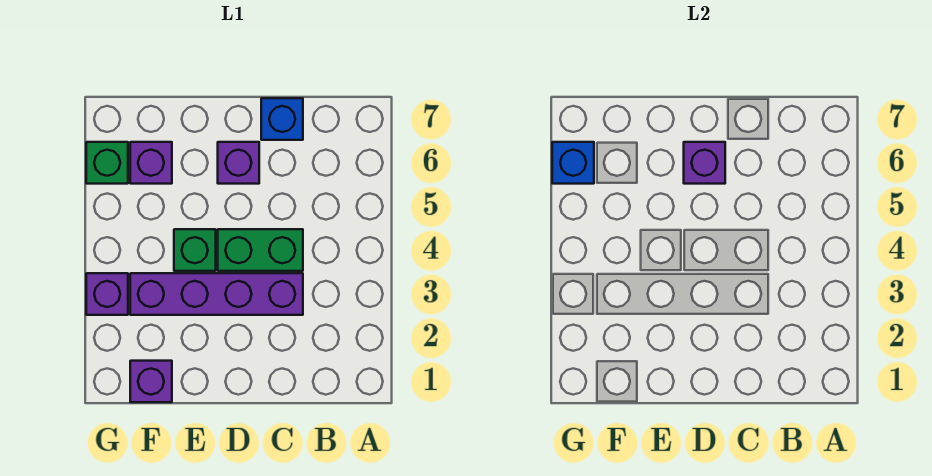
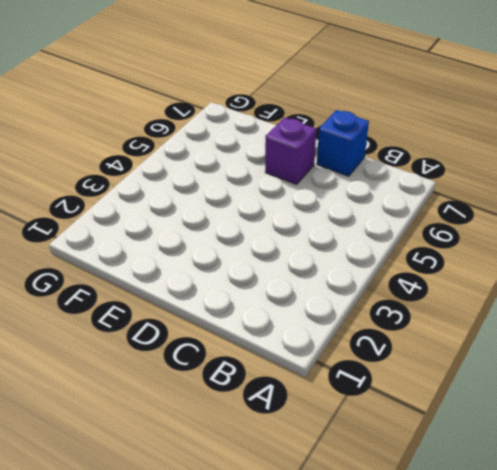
none -> purple 1x4 brick [130,273,303,315]
none -> green 1x2 brick [218,229,303,271]

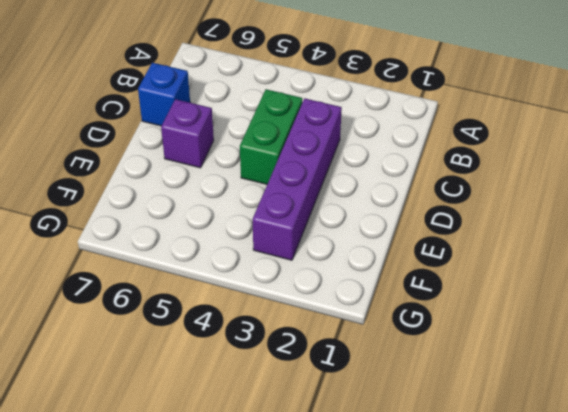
none -> green 1x1 brick [174,229,216,271]
none -> purple 1x1 brick [130,361,172,402]

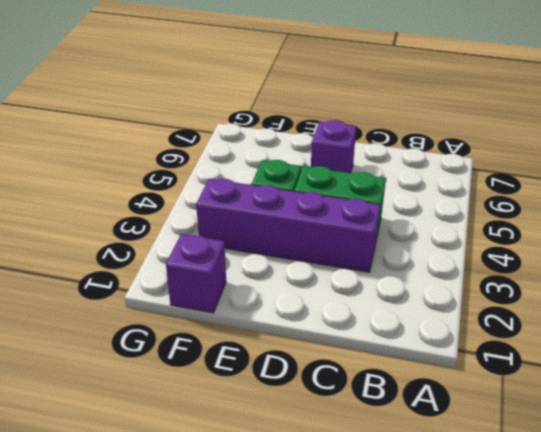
none -> blue 1x1 brick [261,98,303,140]
none -> purple 1x1 brick [130,142,172,184]

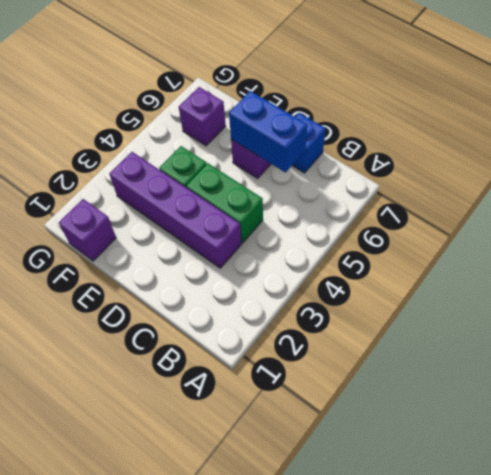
blue 1x2 brick [229,91,307,172] -> purple 1x1 brick [684,142,725,184]
none -> purple 1x1 brick [86,273,128,315]
none -> green 1x1 brick [86,142,128,184]

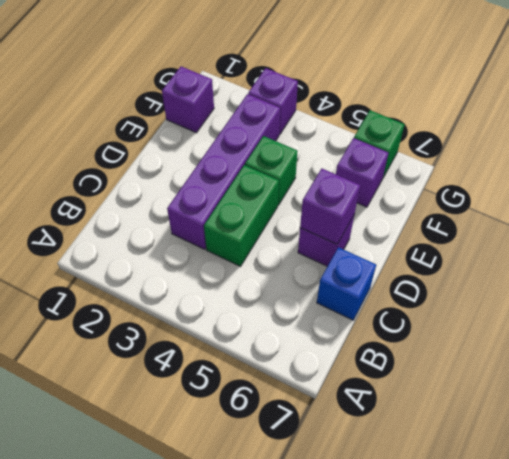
none -> blue 1x1 brick [552,142,594,184]

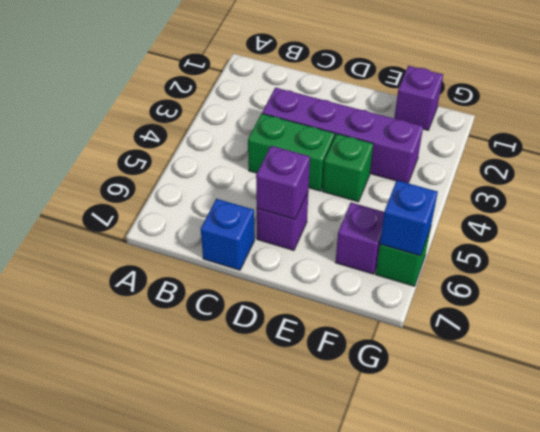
none -> purple 1x1 brick [86,273,128,315]

